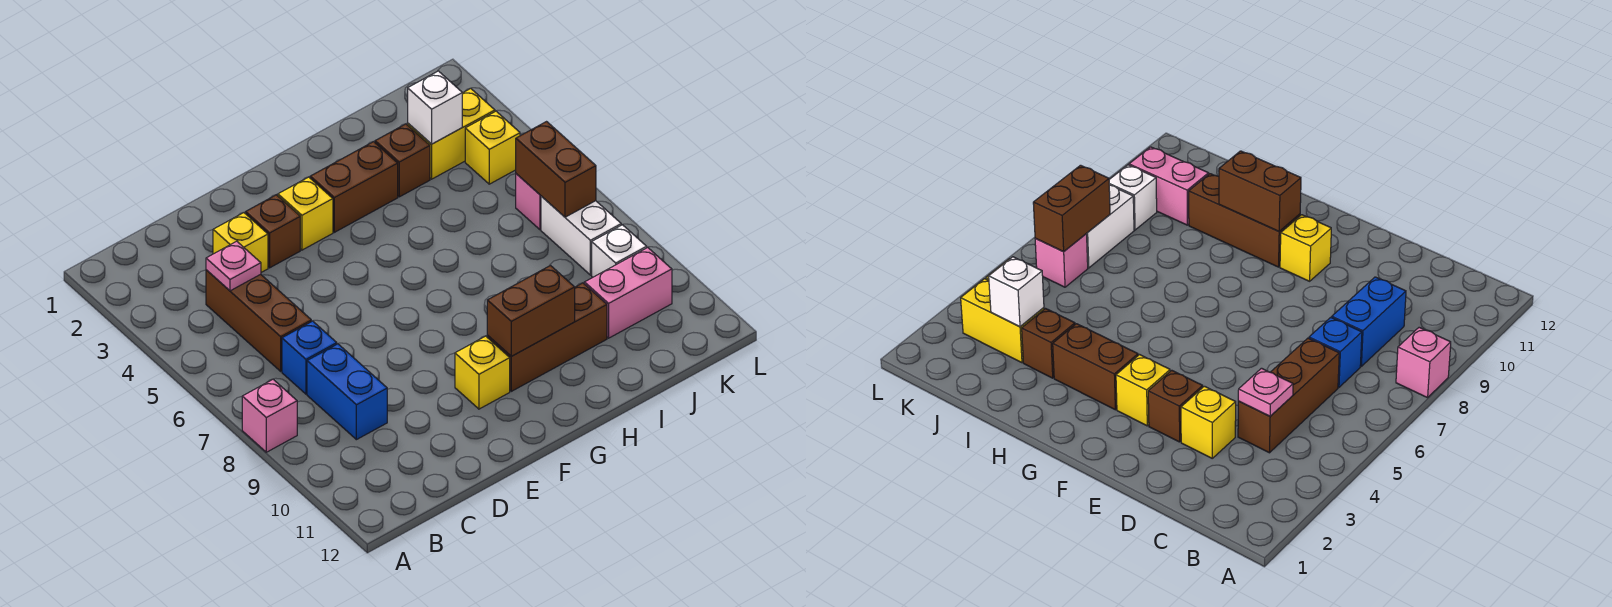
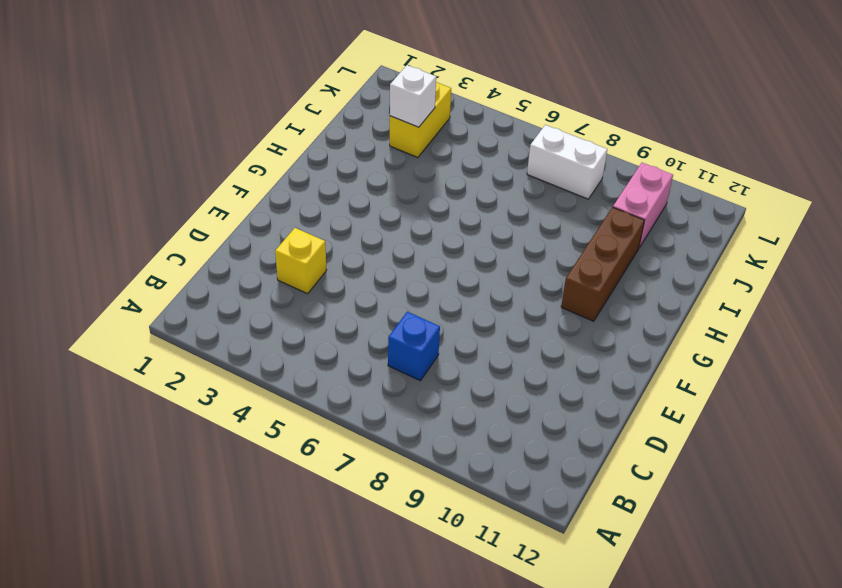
none -> pink 1x1 brick [242,379,297,452]
none -> brown 1x3 brick [206,270,311,371]
none -> blue 1x2 brick [307,344,387,440]

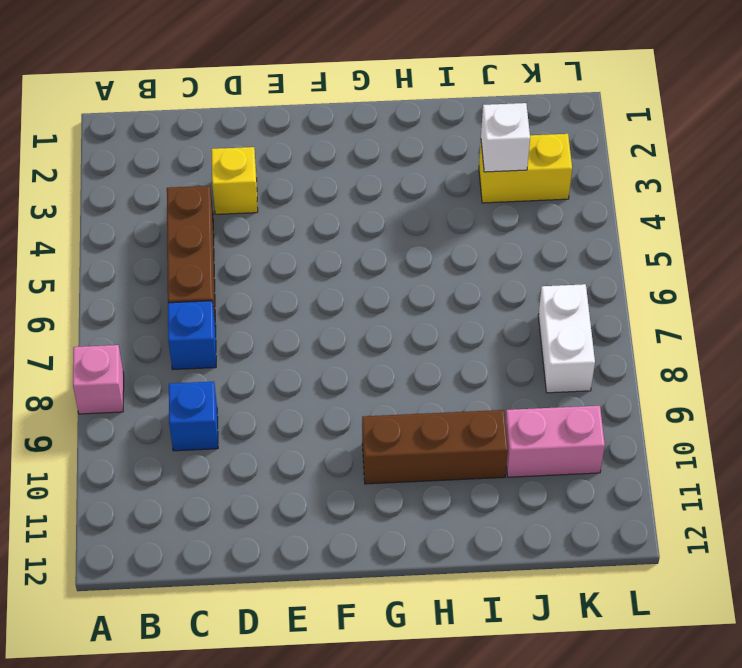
blue 1x1 brick [169,382,218,451] -> blue 1x2 brick [307,344,387,440]
none -> brown 1x1 brick [246,195,300,268]
none -> yellow 1x1 brick [278,177,333,250]
none -> yellow 1x1 brick [455,336,510,409]

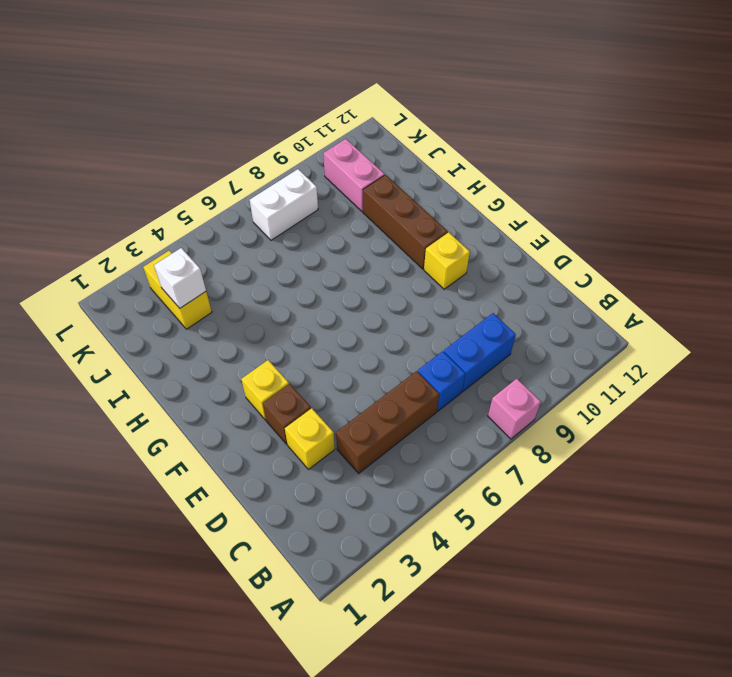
none -> brown 1x2 brick [310,142,398,232]
none -> brown 1x1 brick [375,124,430,197]
none -> yellow 1x1 brick [465,111,520,184]

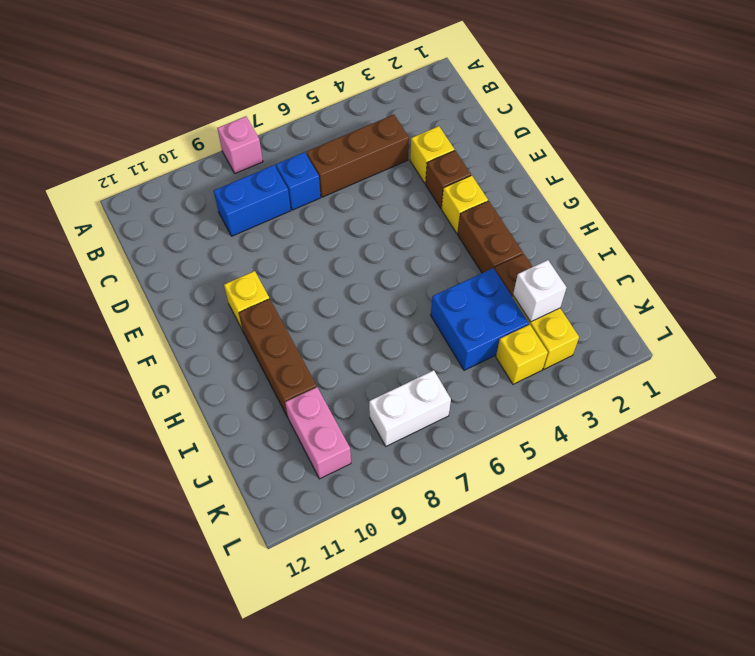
blue 2x2 brick [431,268,529,370] -> none
none -> pink 1x1 brick [516,174,541,230]
none -> white 1x1 brick [592,225,647,277]
none -> pink 1x1 plate [206,241,261,291]

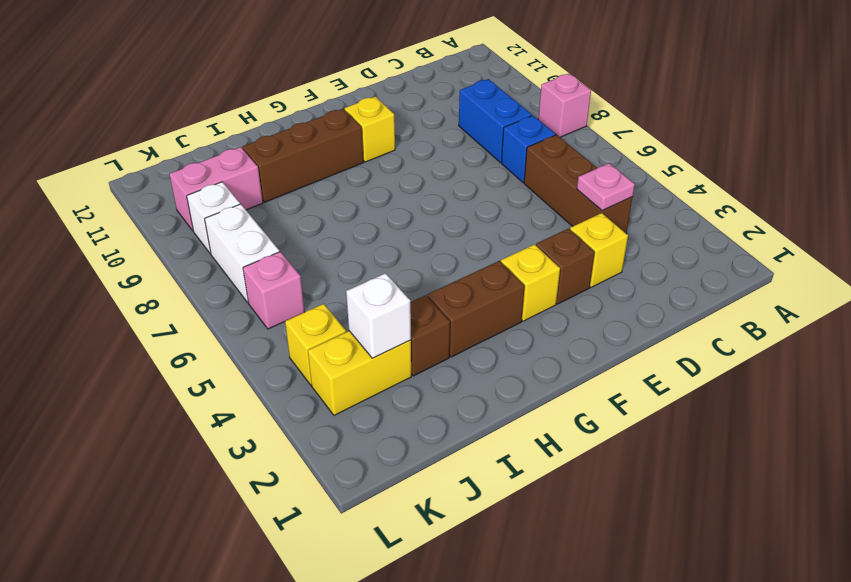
none -> brown 1x2 brick [487,266,575,356]
none -> brown 1x2 brick [516,122,596,217]

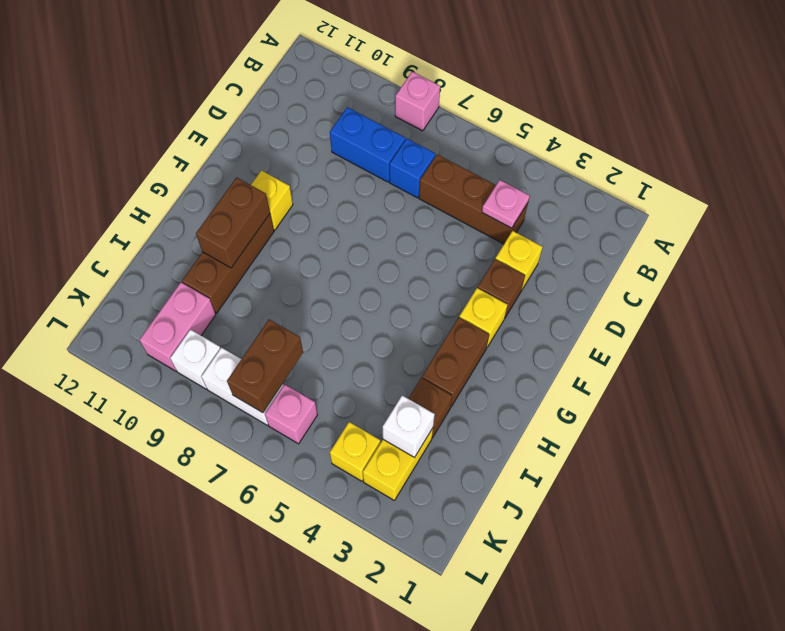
brown 1x2 brick [227,319,303,413] -> brown 1x2 brick turned to [516,122,596,217]

